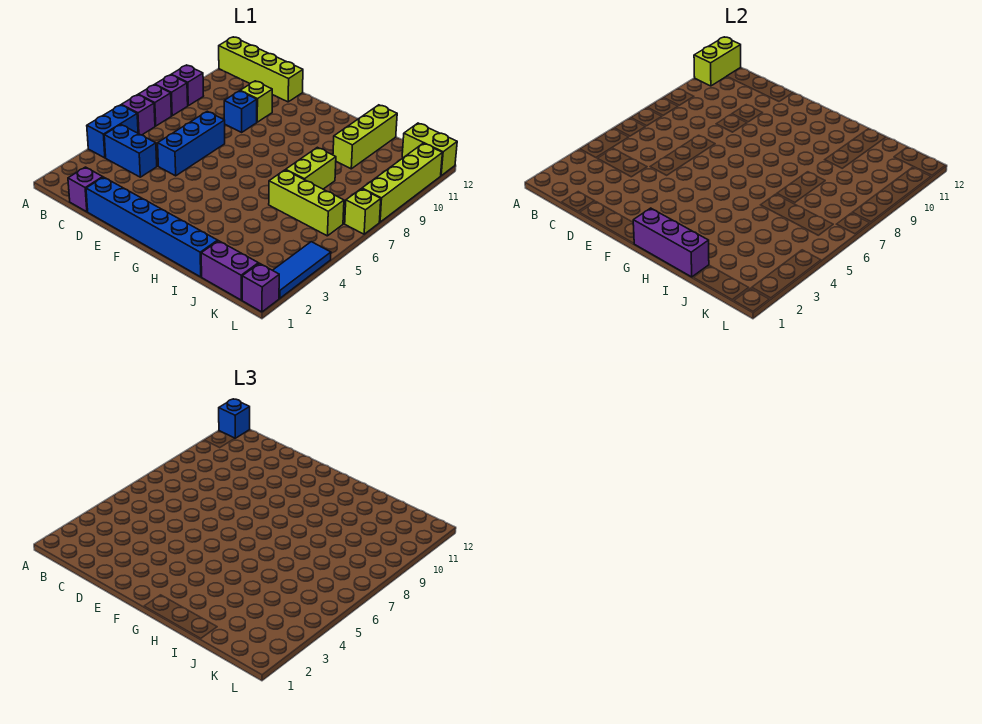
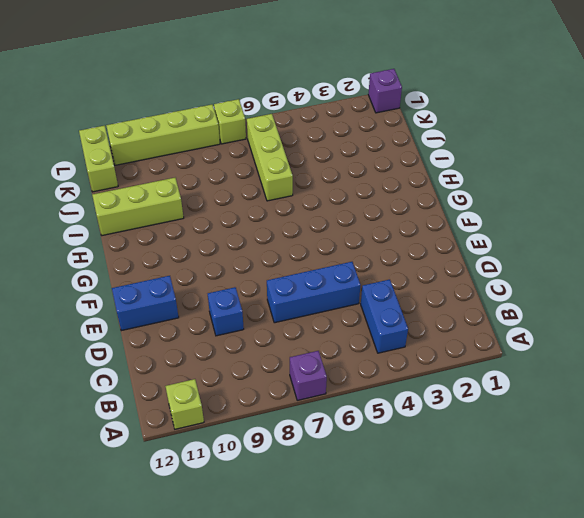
lime 1x1 brick [165,379,204,429] -> lime 1x1 brick moved to [240,81,272,122]
blue 1x2 brick [112,276,179,331] -> blue 1x2 brick moved to [87,105,138,158]
none -> purple 1x1 brick [122,95,155,135]
none -> purple 1x1 brick [155,75,188,116]
none -> purple 1x1 brick [171,65,203,106]

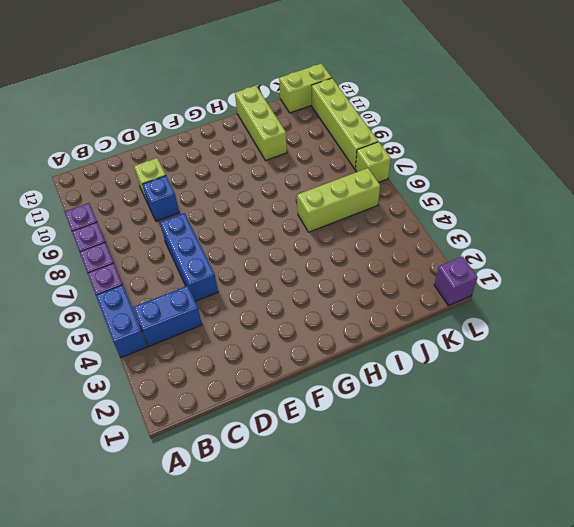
none -> lime 1x4 brick [219,37,303,102]
none -> purple 1x1 brick [68,167,103,212]
none -> blue 1x6 brick [86,177,218,277]

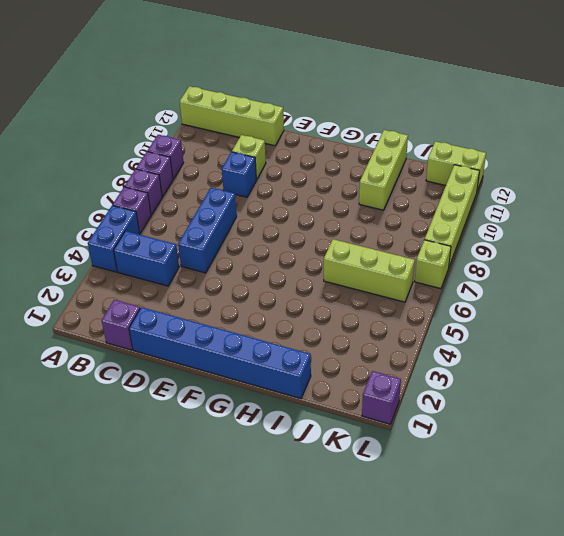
none -> lime 1x2 brick [286,147,336,189]
none -> purple 1x2 brick [201,241,258,300]
none -> blue 1x3 tile [273,242,331,298]

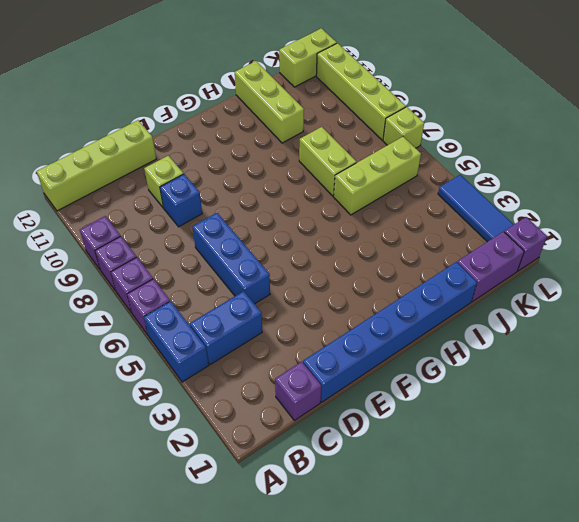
none -> lime 1x2 brick [694,37,741,86]
none -> purple 1x3 brick [633,208,709,277]
none -> blue 1x1 brick [219,399,250,438]

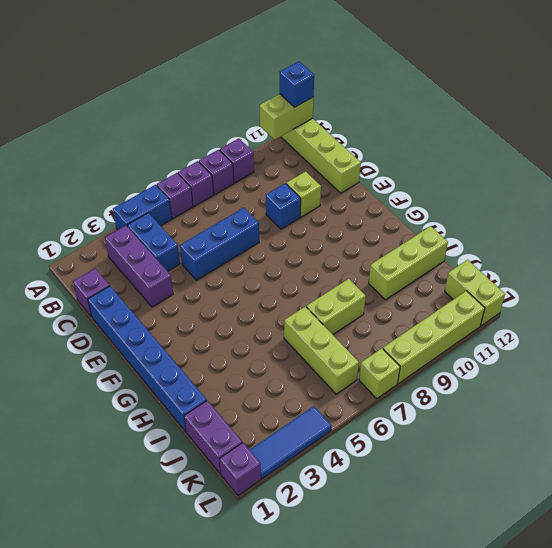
purple 1x3 brick [105,226,173,307] -> purple 1x3 brick moved to [633,208,709,277]

